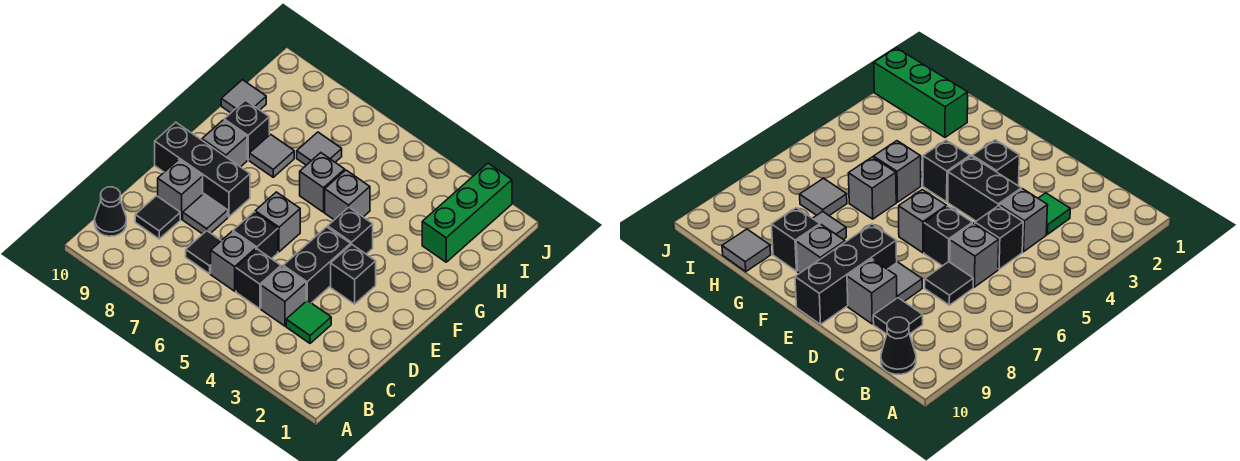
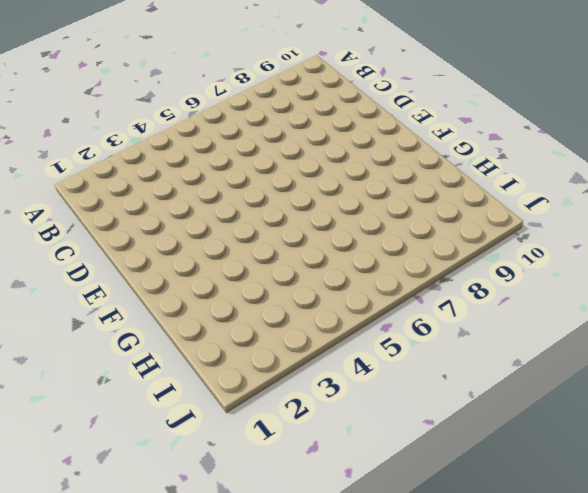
none -> black 1x1 cone [95,187,126,236]
none -> green 1x1 tile [286,300,331,343]
none -> grey 1x1 brick [261,266,306,326]

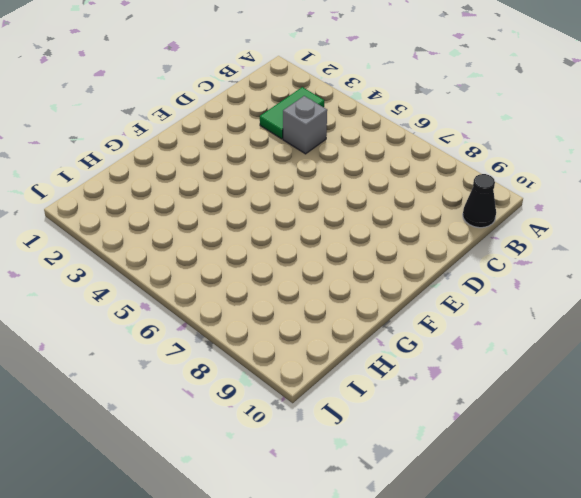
green 1x2 tile [260,87,324,139] -> green 1x1 tile [286,300,331,343]
none -> black 1x1 brick [236,249,281,309]
none -> grey 1x1 brick [211,232,256,291]
none -> black 1x1 tile [186,231,221,274]

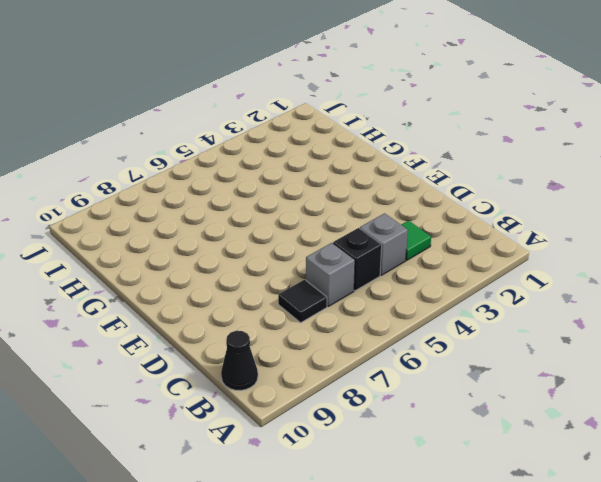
none -> black 1x1 tile [135,196,180,239]
none -> black 1x2 brick [283,227,351,303]
none -> black 1x1 brick [233,212,278,259]

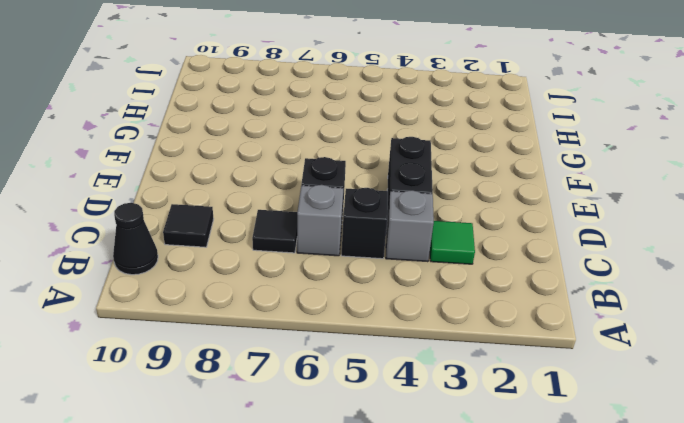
none -> grey 1x1 tile [183,194,228,234]
none -> grey 1x1 brick [158,160,203,219]
none -> black 1x1 brick [331,244,376,304]

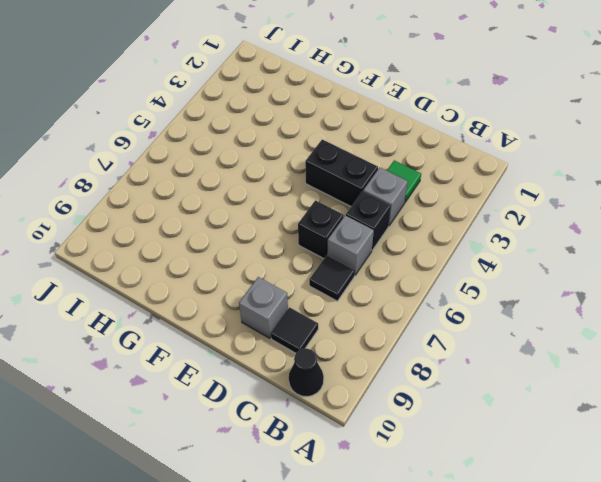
none -> grey 1x1 tile [183,194,228,234]
none -> black 1x1 brick [331,244,376,304]
none -> grey 1x1 brick [255,192,300,252]

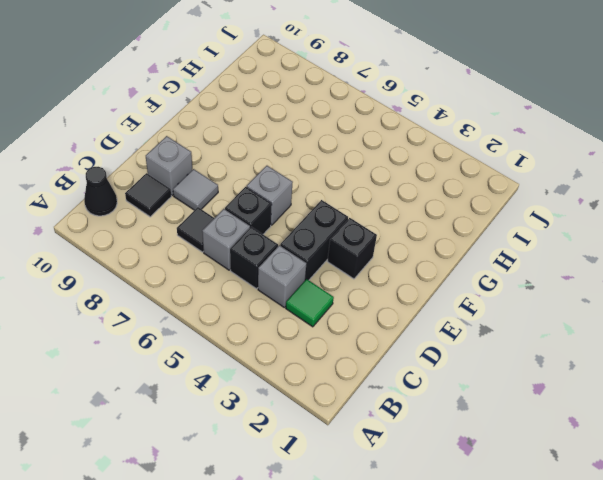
none -> black 1x3 brick [155,122,250,217]
none -> black 1x1 brick [328,207,373,254]
none -> grey 1x1 brick [202,120,247,167]

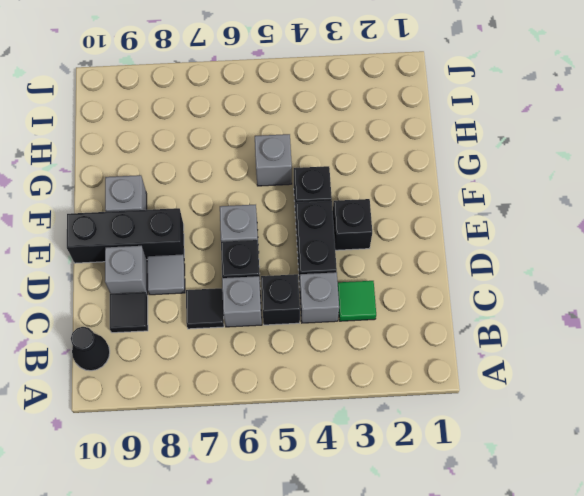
none -> grey 1x1 brick [300,153,345,212]
none -> grey 1x1 tile [249,134,294,177]
none -> black 1x1 brick [224,100,269,160]

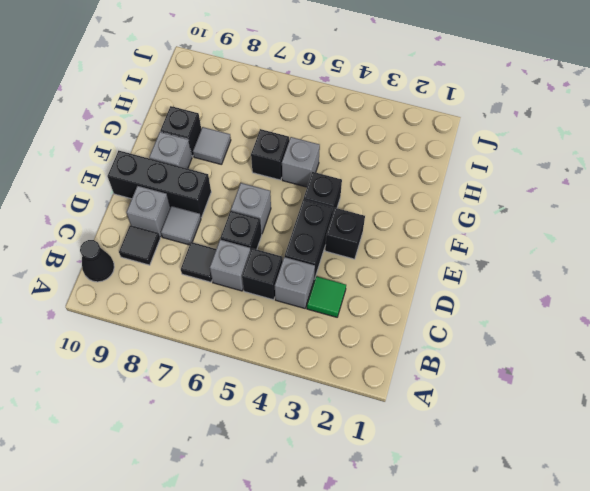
black 1x1 brick [251,129,289,180] -> grey 1x1 brick [300,153,345,212]
none -> green 1x3 brick [422,163,512,262]
none -> grey 1x1 tile [297,132,342,165]
none -> grey 1x1 tile [221,80,266,113]

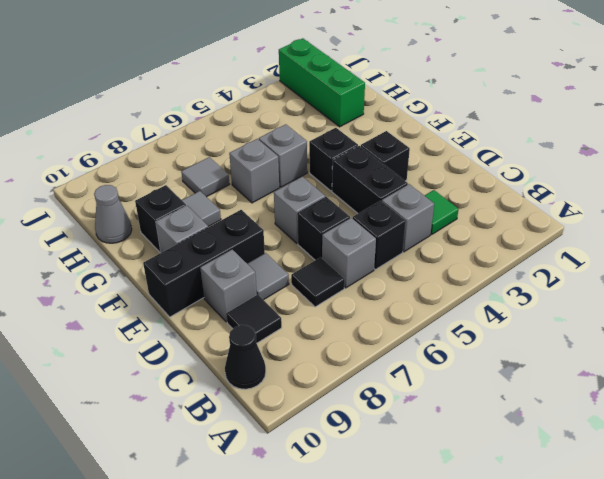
grey 1x1 cone [94,185,132,243] -> grey 1x1 tile [221,80,266,113]

